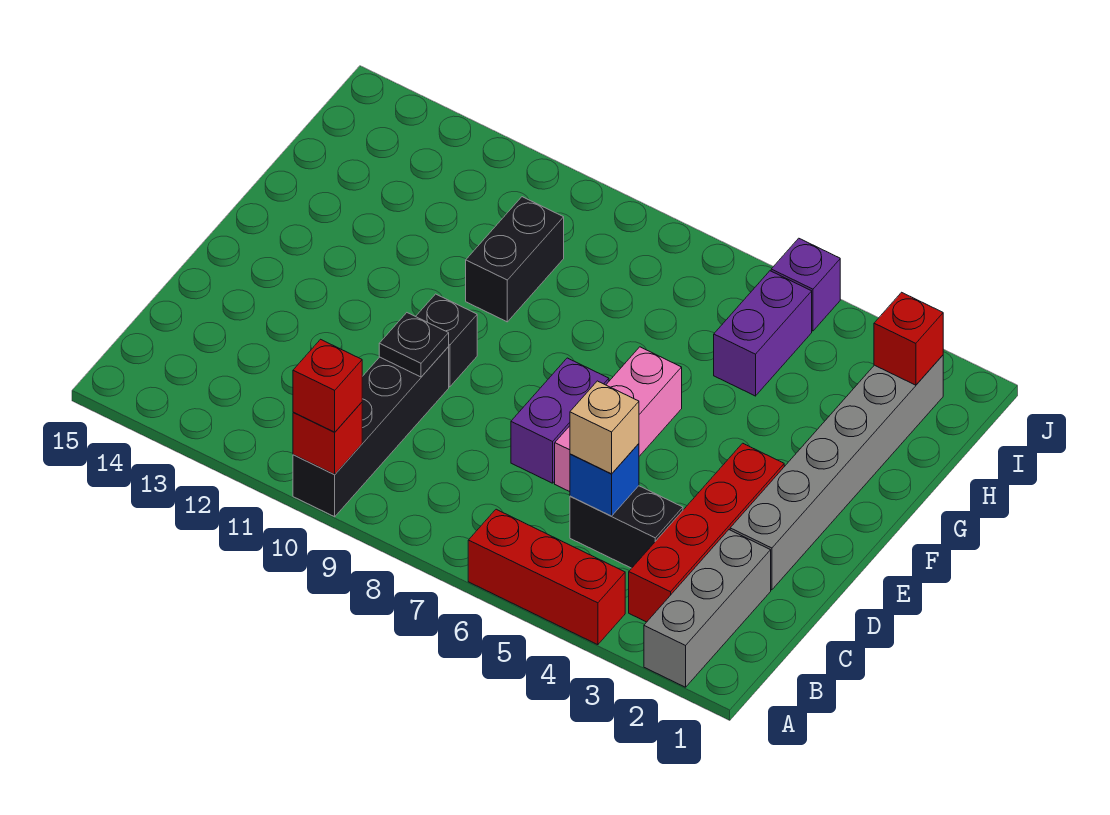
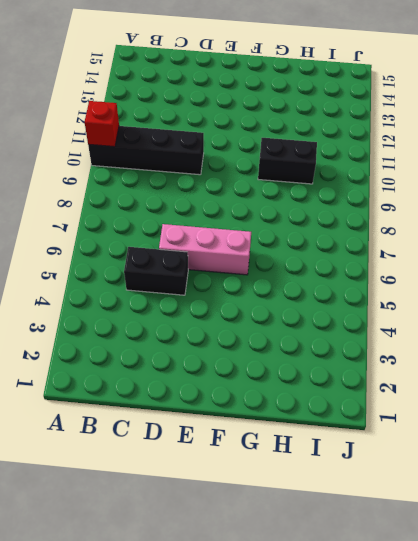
black 1x2 brick [124,247,188,295] -> black 1x2 brick turned to [570,486,683,568]
none -> grey 1x3 brick [644,530,771,687]
none -> red 1x3 brick [468,509,625,645]
none -> red 1x4 brick [629,443,784,622]

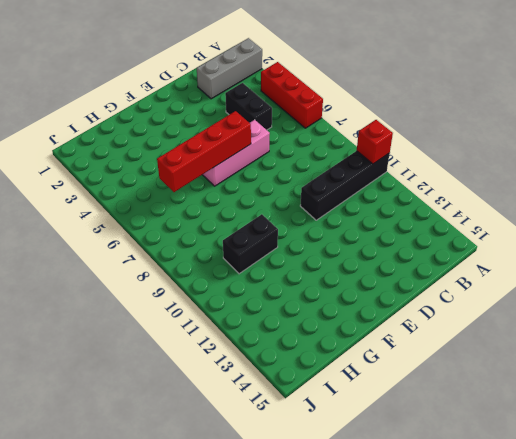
red 1x4 brick [157,111,251,192] -> red 1x4 brick moved to [629,443,784,622]
none -> grey 1x6 brick [730,355,943,590]
none -> purple 1x2 brick [511,358,609,483]
none -> black 1x1 brick [416,294,477,387]

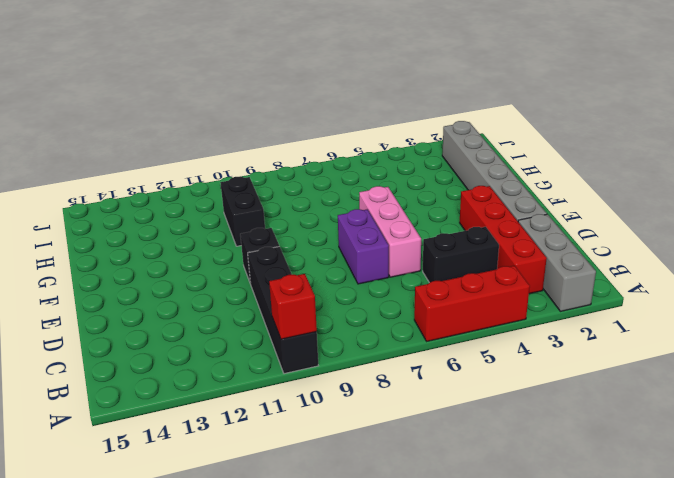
none -> purple 1x2 brick [714,271,812,396]
none -> purple 1x1 brick [771,238,840,331]
none -> blue 1x1 brick [570,444,639,516]

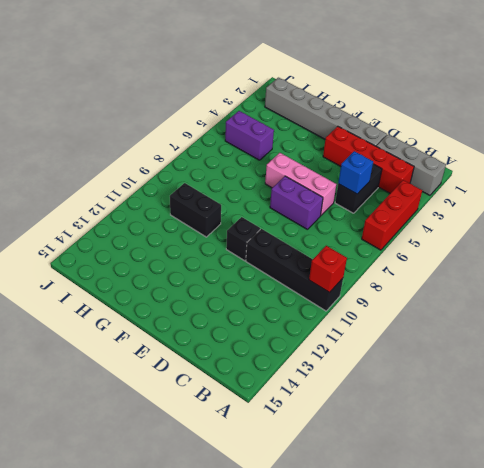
none -> purple 1x1 brick [771,238,840,331]
none -> black 1x1 plate [379,313,449,377]
none -> red 1x1 brick [874,292,943,385]

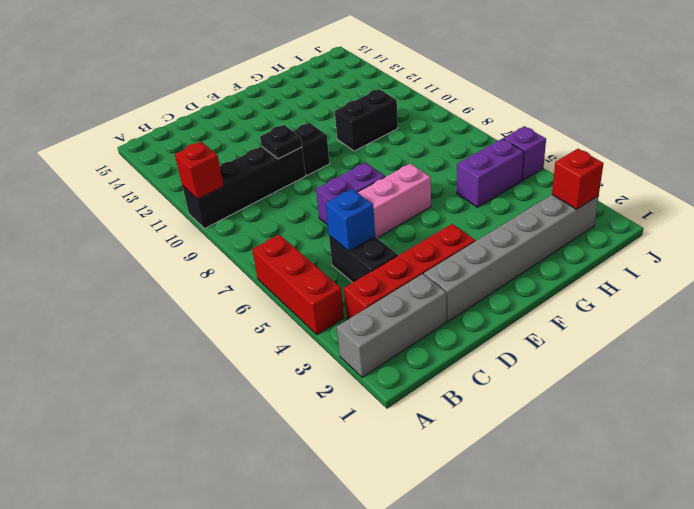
none -> red 1x1 brick [293,339,362,432]
none -> tan 1x1 brick [570,381,639,474]

